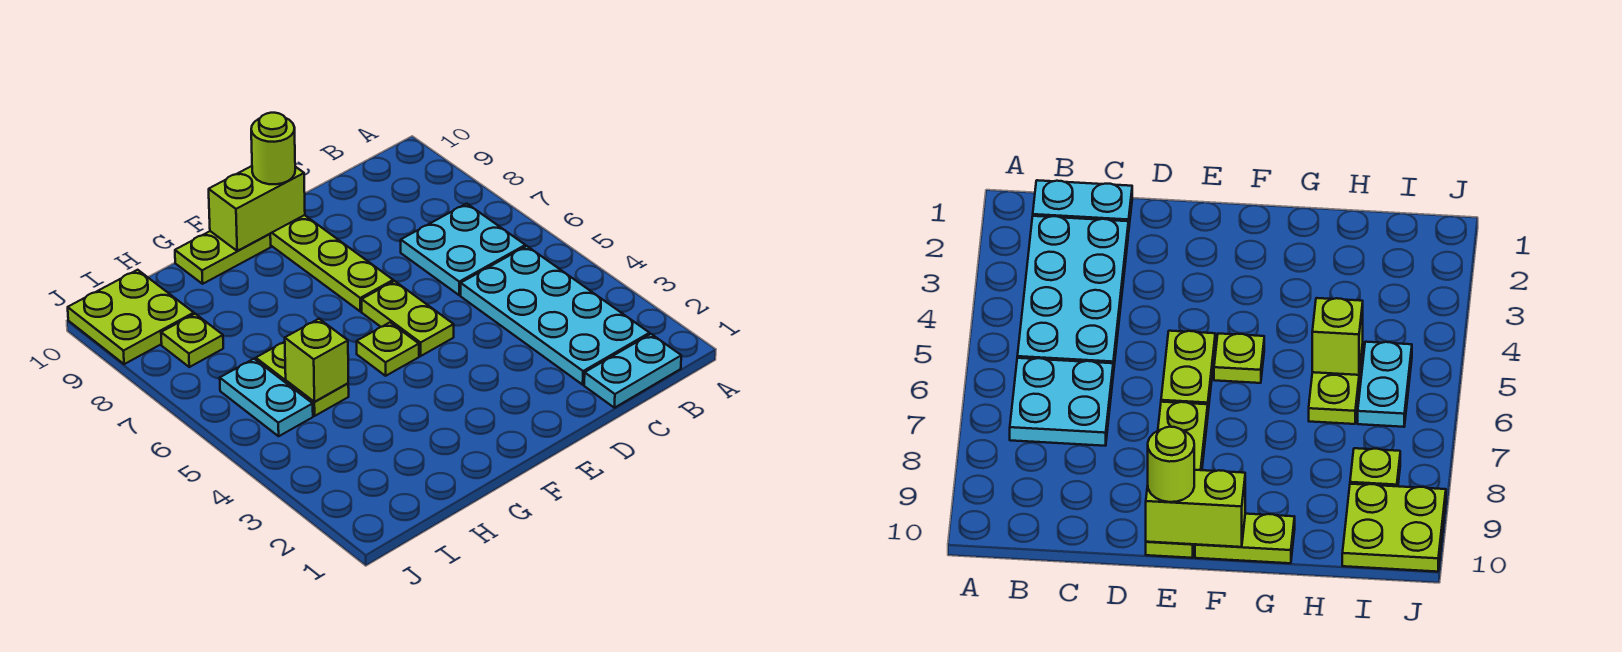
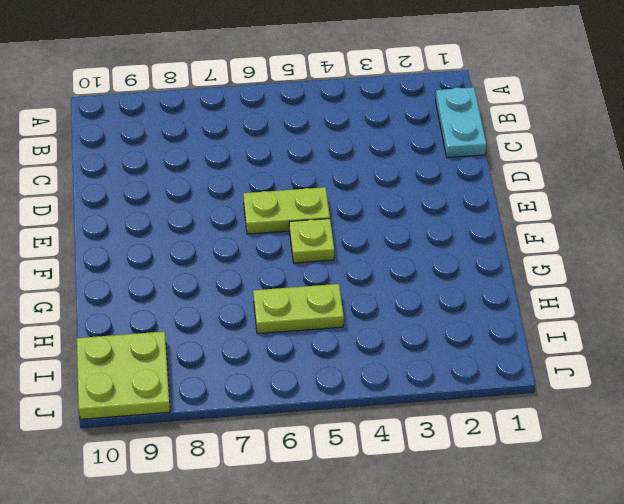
none -> cyan 2x4 plate [461,246,650,385]
none -> cyan 2x2 plate [401,204,525,295]
none -> lime 1x4 plate [270,215,393,311]

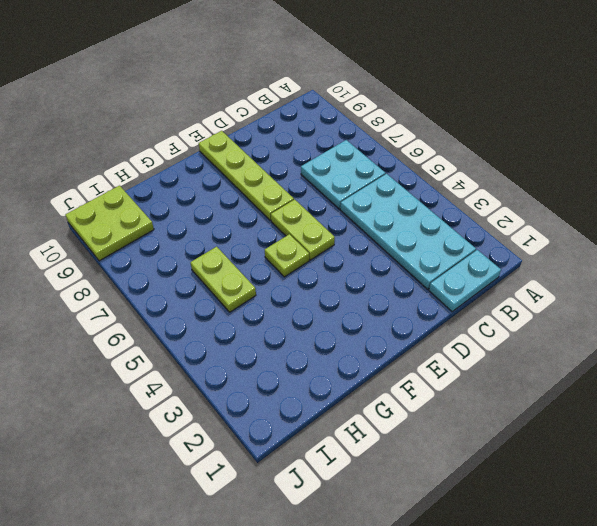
none -> lime 1x2 plate [175,231,271,284]
none -> cyan 1x2 plate [220,359,313,436]
none -> lime 1x1 plate [161,314,223,367]

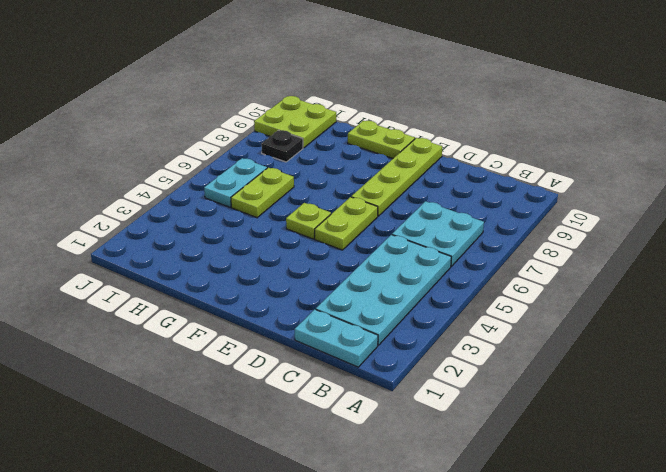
black 1x1 plate [261,130,303,162] -> lime 1x1 plate [161,314,223,367]
none -> lime 1x2 brick [209,166,305,251]
none -> lime 1x1 brick [285,319,348,402]
none -> lime 1x1 round brick [251,113,295,184]

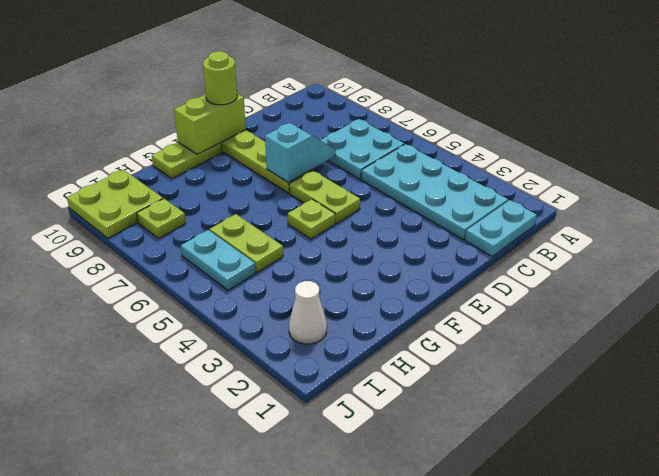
cyan 1x2 slope [265,123,336,182] -> none
white 1x1 cone [289,281,327,344] -> none
none -> lime 1x1 brick [285,319,348,402]

